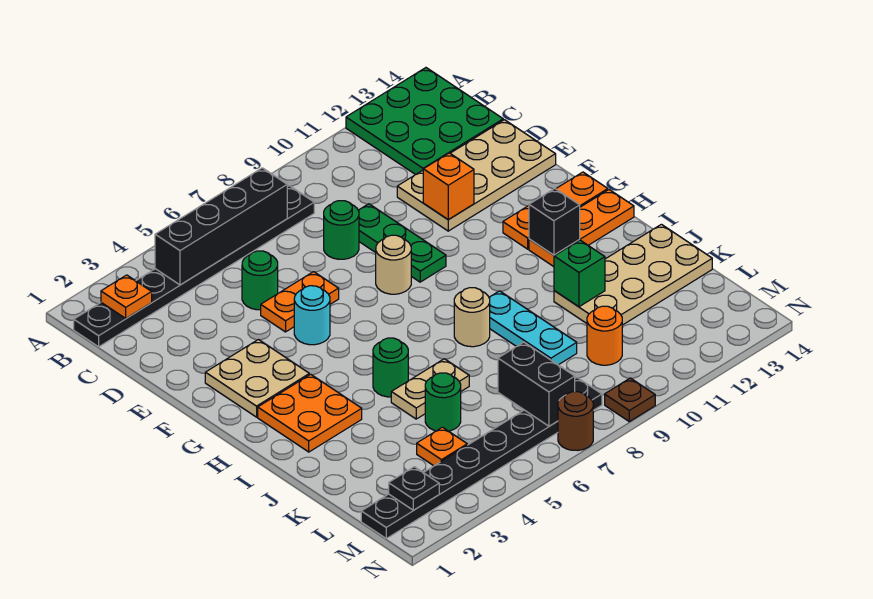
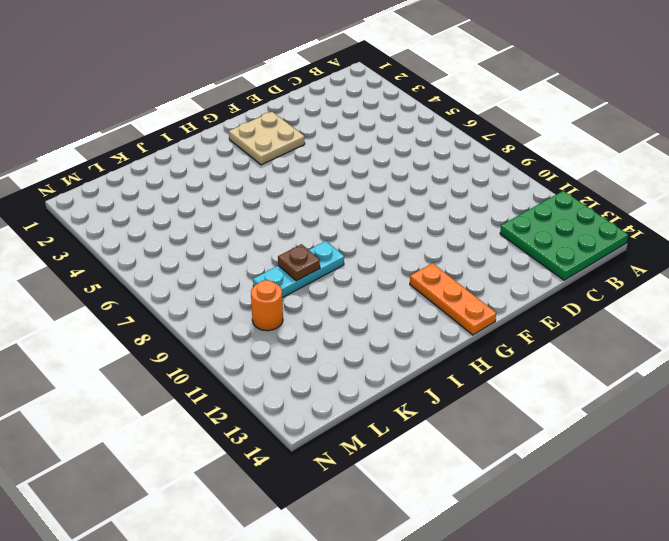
brown 1x1 plate [278,244,320,281] -> brown 1x1 plate moved to [605,378,655,422]
none -> black 1x8 plate [74,186,314,347]
none -> green 1x1 round brick [242,251,278,310]
none -> green 1x1 round brick [324,201,359,259]
none -> green 1x3 plate [358,204,446,282]

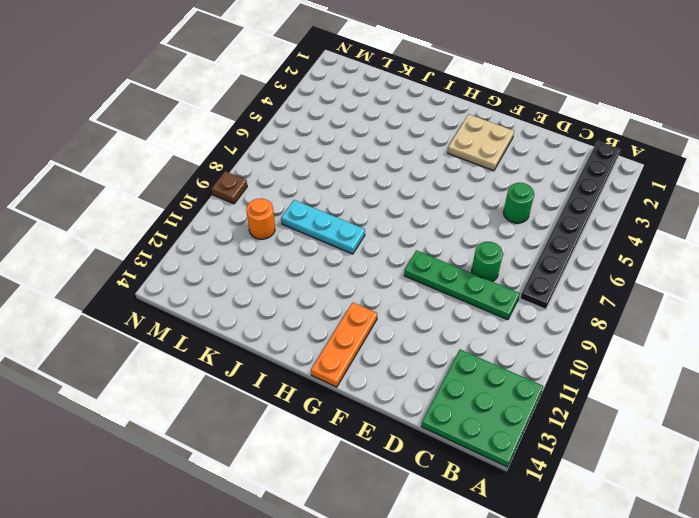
green 1x4 plate [404,250,520,320] -> green 1x3 plate [358,204,446,282]
none -> tan 2x4 plate [397,120,556,231]
none -> orange 1x2 plate [261,272,339,332]
none -> cyan 1x1 round brick [294,286,330,345]
none -> tan 1x1 round brick [376,235,411,294]

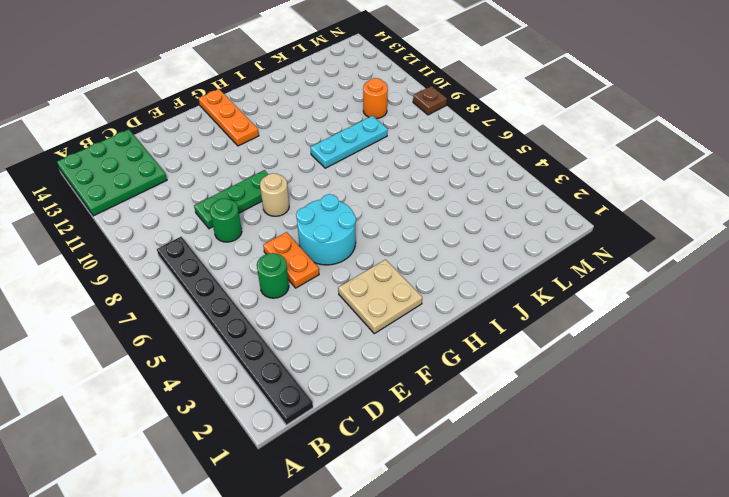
cyan 2x2 round brick [296,194,356,265] -> cyan 1x1 round brick [294,286,330,345]
none -> tan 2x4 plate [397,120,556,231]
none -> orange 2x2 plate [258,374,362,452]
none -> orange 1x3 plate [529,190,634,267]
none -> green 1x1 round brick [373,338,408,397]

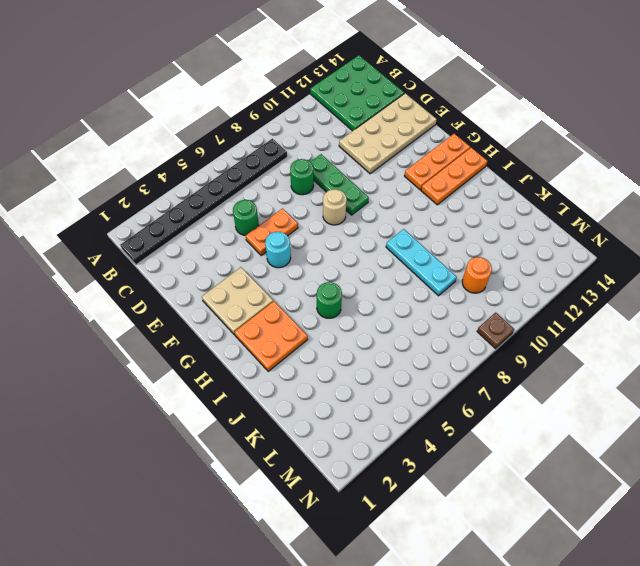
none -> tan 1x1 round brick [454,288,490,347]
none -> tan 1x2 plate [391,359,469,419]
none -> tan 2x4 plate [554,224,712,325]
none -> green 1x1 round brick [425,373,461,431]

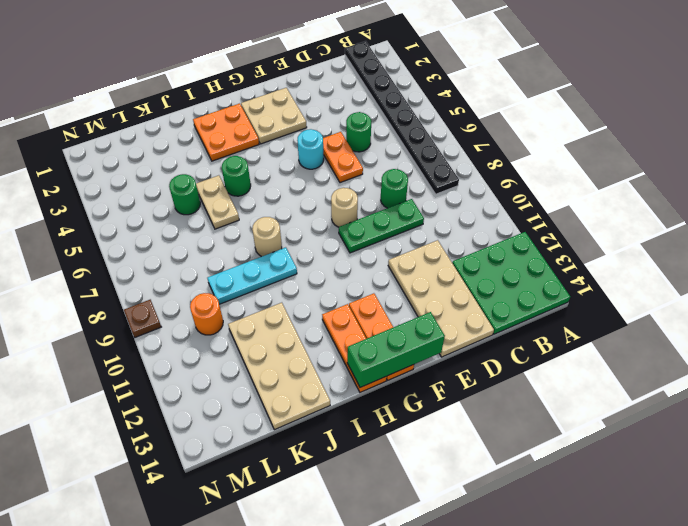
green 1x3 brick [347,312,445,387] -> none
none -> orange 1x1 plate [417,427,467,466]
none -> black 1x8 plate [361,378,602,538]
none -> brown 1x1 round brick [558,392,593,451]
none -> orange 1x1 plate [101,275,152,318]

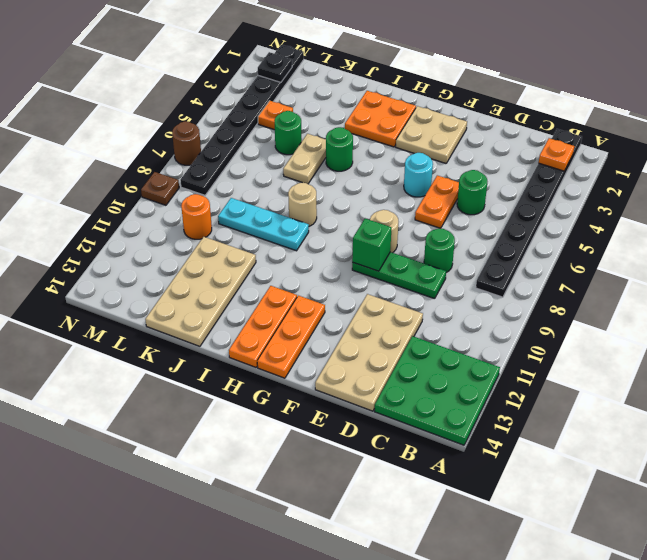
green 1x1 brick [352,218,392,271] -> green 1x1 brick moved to [554,240,605,307]
none -> black 1x4 brick [155,168,287,285]
none -> orange 1x1 brick [423,153,474,220]
none -> black 1x1 brick [529,189,580,255]
none -> black 1x2 brick [498,342,575,426]

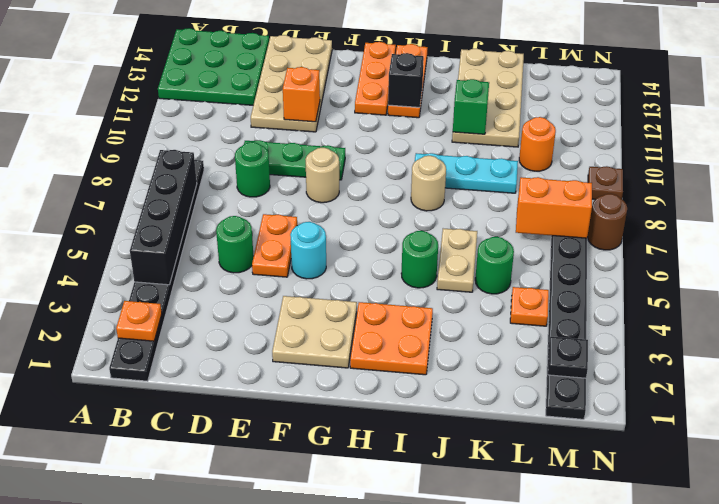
orange 1x2 brick [516,177,592,238] -> black 1x2 brick [498,342,575,426]

